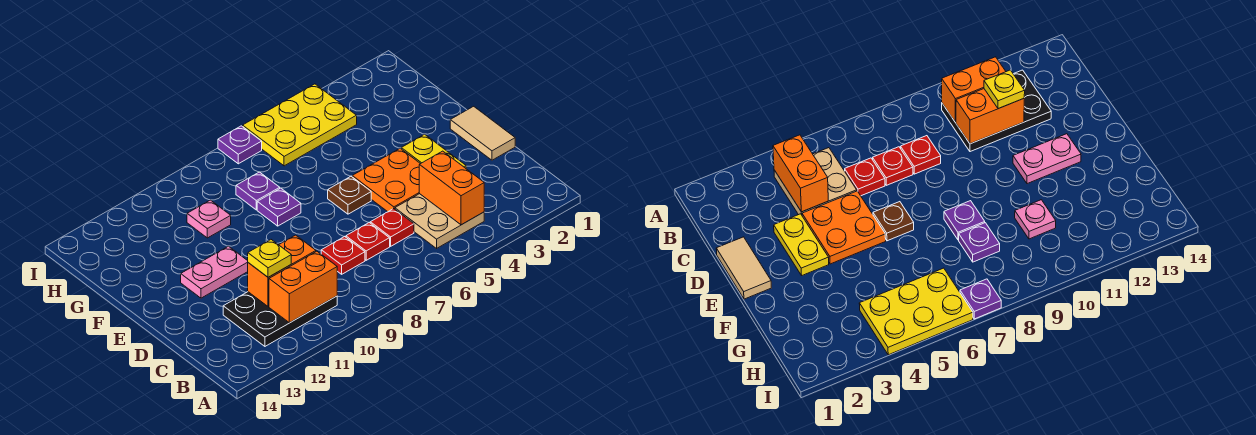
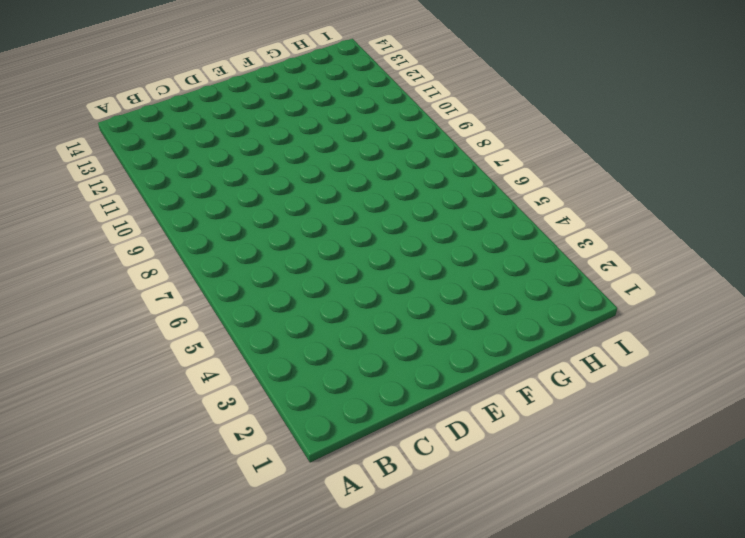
none -> tan 2x2 plate [395,194,484,248]
none -> black 2x3 plate [223,292,337,346]
none -> red 1x1 plate [370,209,414,246]

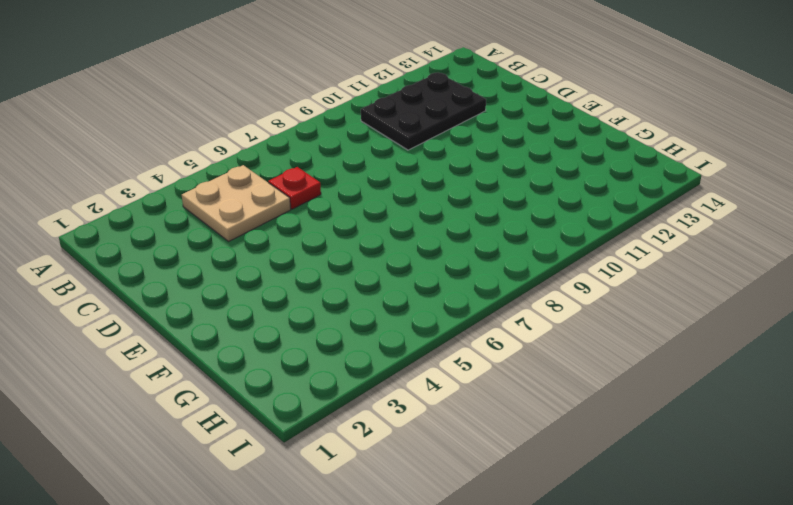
none -> red 1x1 plate [346,223,390,260]
none -> red 1x1 plate [321,237,365,274]
none -> tan 1x2 tile [450,106,515,160]

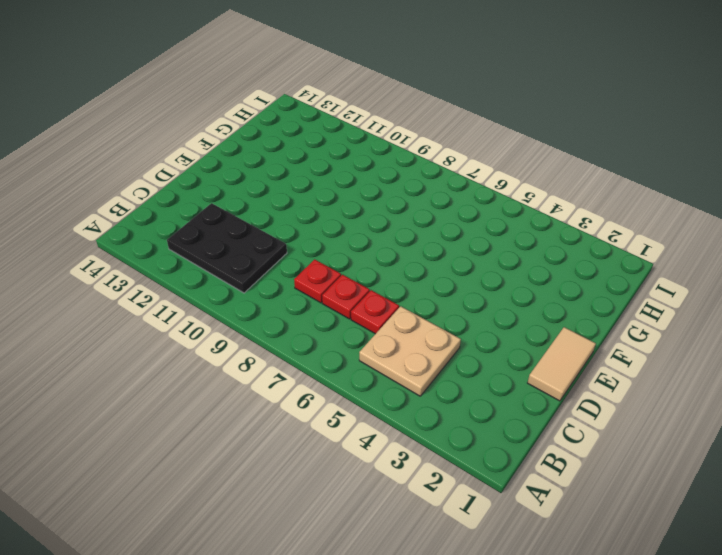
none -> yellow 1x2 plate [401,134,466,168]
none -> orange 2x2 plate [352,148,420,212]
none -> brown 1x1 plate [328,177,371,214]

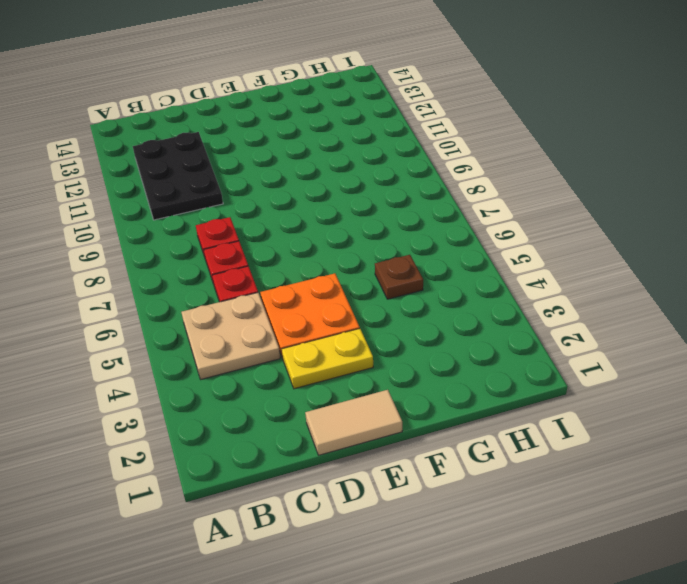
brown 1x1 plate [375,255,423,299] -> brown 1x1 plate moved to [328,177,371,214]
none -> pink 1x2 plate [181,246,248,298]
none -> purple 1x1 plate [257,188,301,226]
none -> purple 1x1 plate [236,172,280,210]

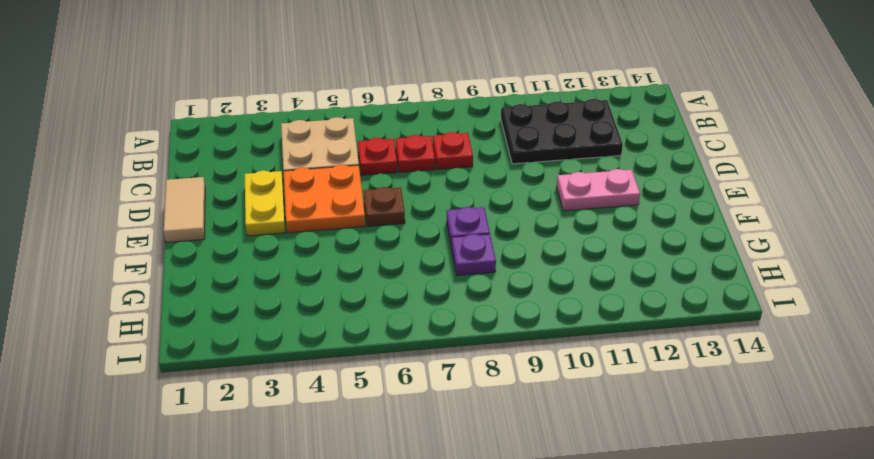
none -> pink 1x1 plate [187,200,231,238]
none -> yellow 2x3 plate [243,84,357,166]
none -> purple 1x1 plate [218,126,262,164]

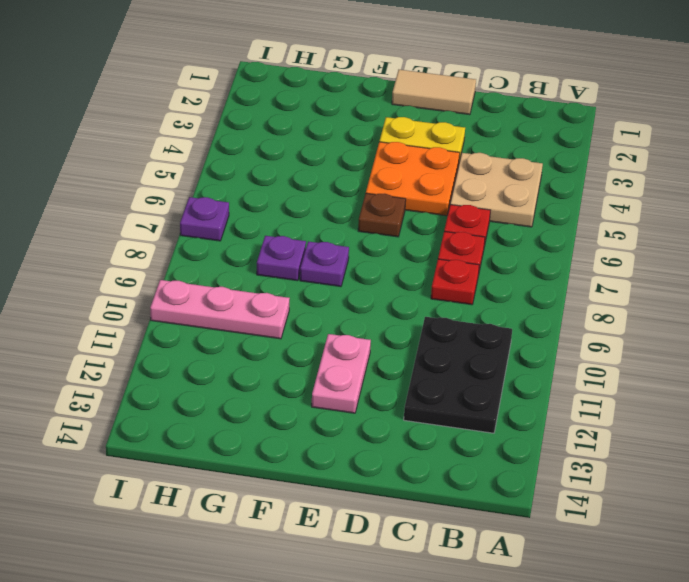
pink 1x3 plate [150,280,290,339] -> pink 1x1 plate [187,200,231,238]
none -> yellow 2x3 plate [243,84,357,166]
none -> orange 1x2 brick [419,151,484,225]
none -> orange 1x2 brick [269,251,337,323]

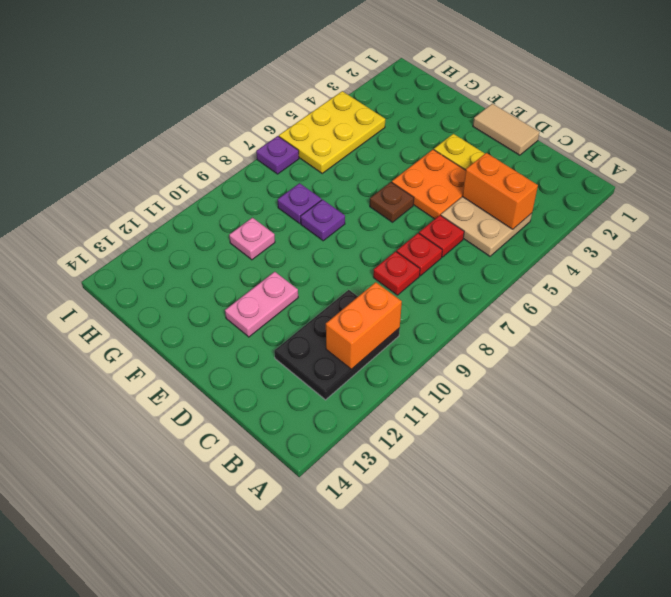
none -> orange 1x2 brick [248,235,316,307]
none -> yellow 1x1 plate [248,240,291,277]

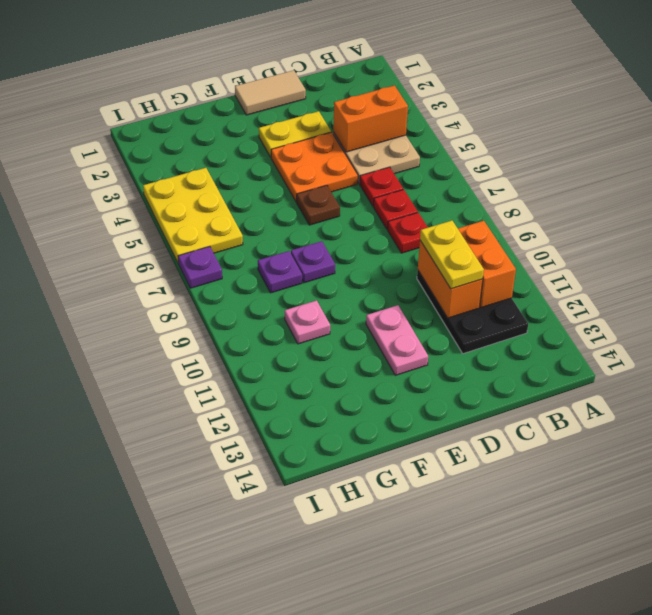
yellow 1x2 plate [420,221,484,289] -> yellow 1x1 plate [248,240,291,277]

